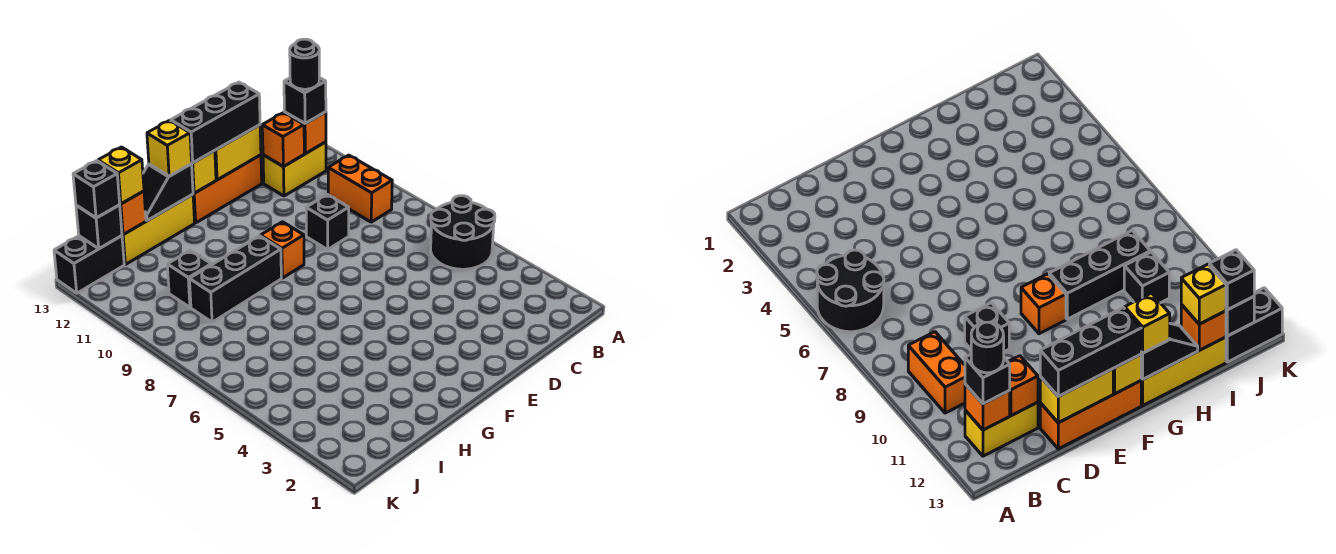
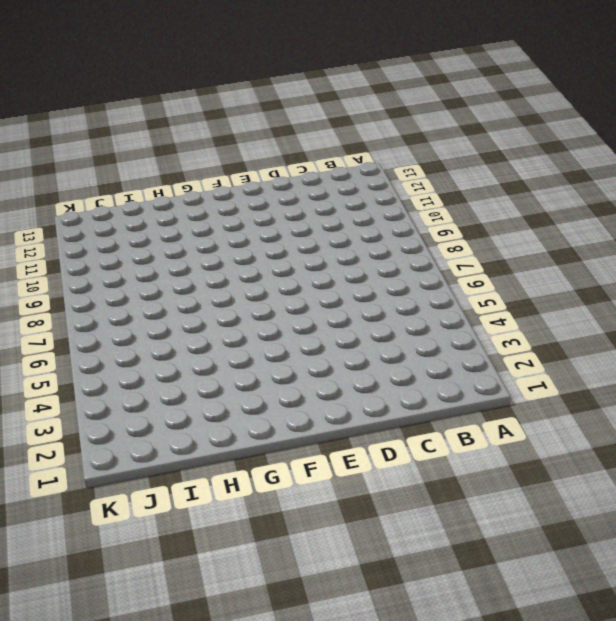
none -> black 2x2 round brick [431,196,495,269]
none -> orange 1x2 brick [328,155,392,222]
none -> yellow 1x2 brick [263,142,326,196]

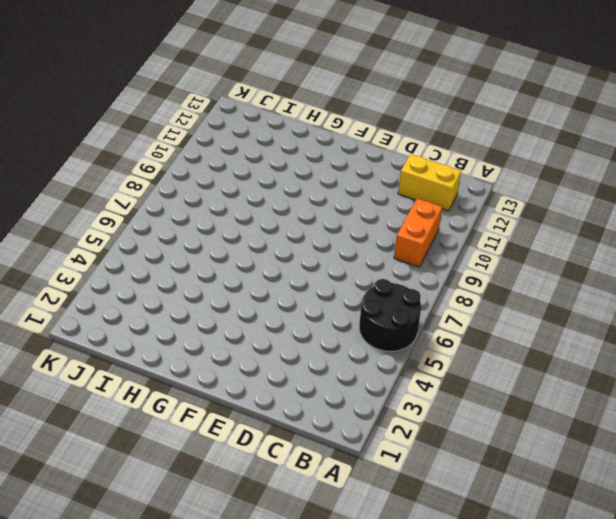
none -> black 1x1 brick [306,194,349,250]
none -> orange 1x3 brick [193,155,262,223]
none -> orange 1x1 brick [261,222,304,278]

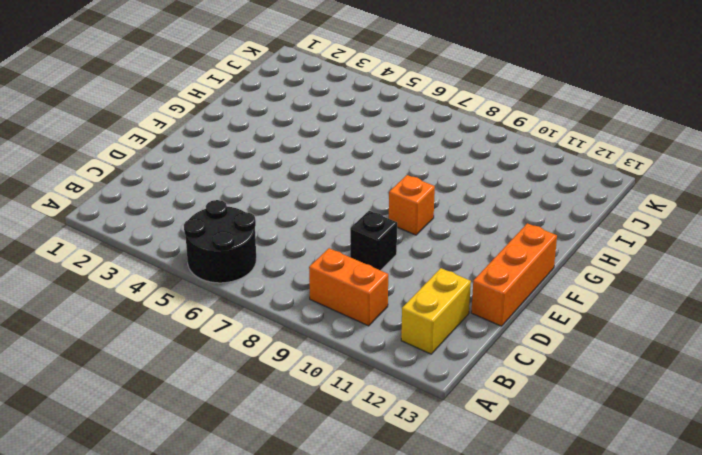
none -> black 1x3 brick [189,236,281,322]
none -> yellow 1x3 brick [122,194,195,264]
none -> black 1x1 brick [167,250,211,307]

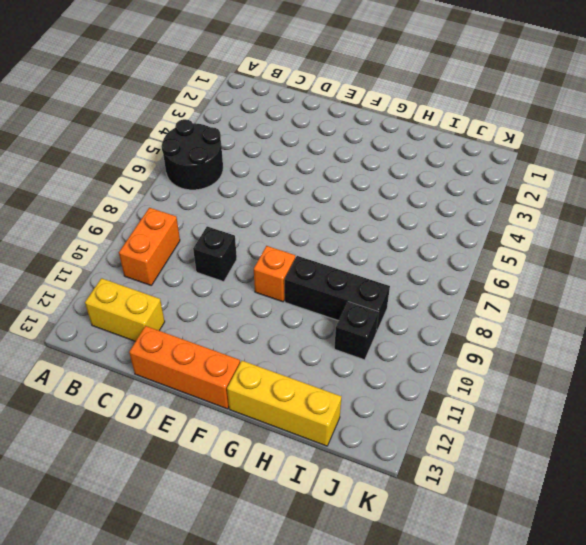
none -> black 1x2 brick [54,236,124,293]
none -> orange 1x1 brick [284,112,326,154]
none -> orange 1x1 brick [262,113,304,167]

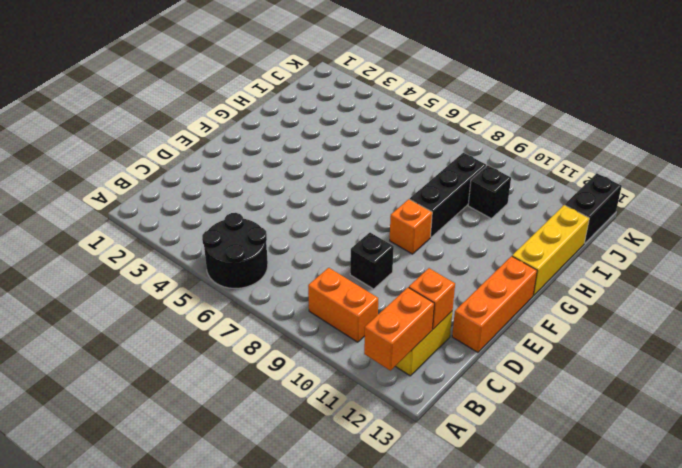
orange 1x2 brick [364,287,434,371] -> orange 1x1 brick [284,112,326,154]
none -> yellow 1x2 brick [215,125,261,180]
none -> yellow 1x1 brick [192,151,216,193]
none -> black 1x2 slope [143,164,193,220]

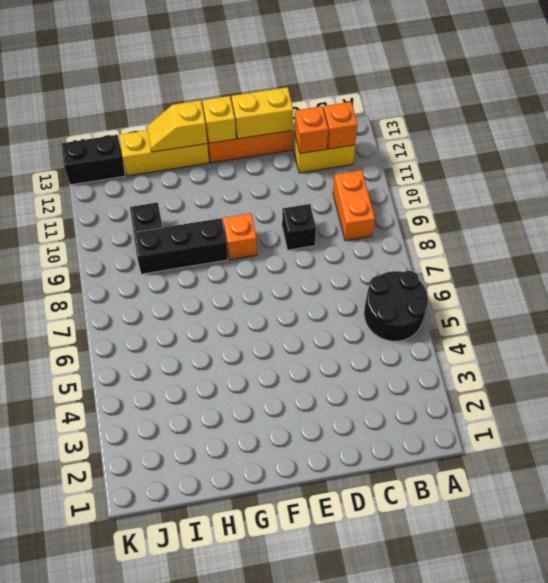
yellow 1x2 slope [147,100,207,152] -> black 1x2 slope [143,164,193,220]
none -> orange 1x1 brick [120,191,146,234]
none -> black 1x1 brick [76,205,122,249]
none -> black 1x1 brick [284,78,326,123]

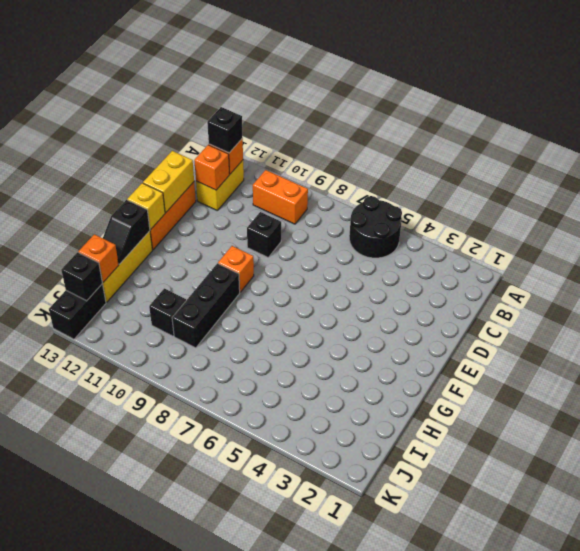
none -> black 1x3 brick [171,82,260,163]
none -> yellow 1x1 brick [147,121,192,176]
none -> yellow 1x1 brick [98,147,144,204]

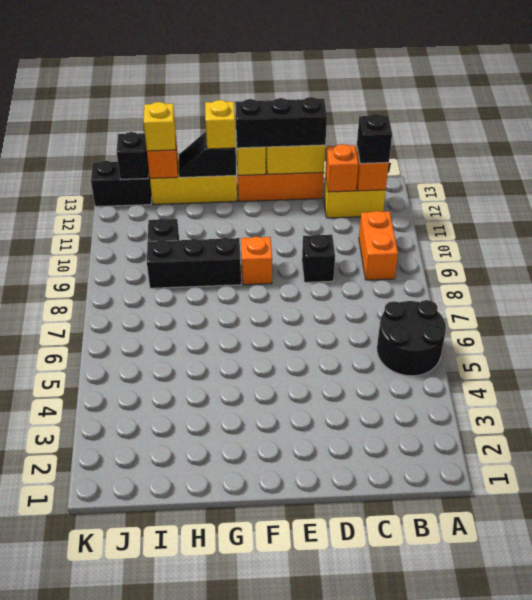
none -> black 1x1 brick [73,161,120,218]
none -> black 1x1 round brick [290,39,319,89]

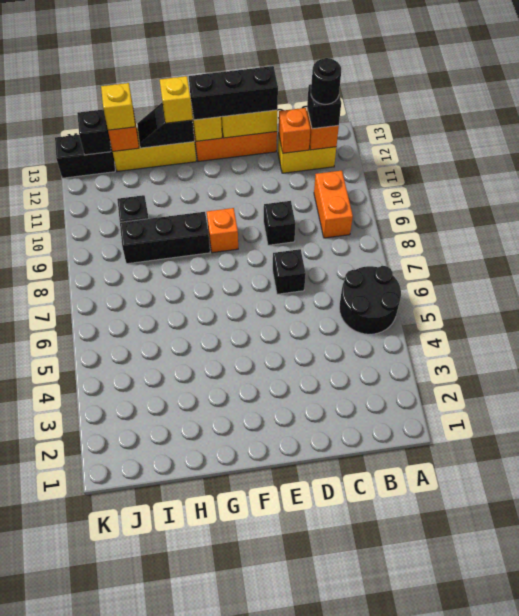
black 1x1 brick [273,249,306,294] -> black 1x1 brick moved to [73,161,120,218]

